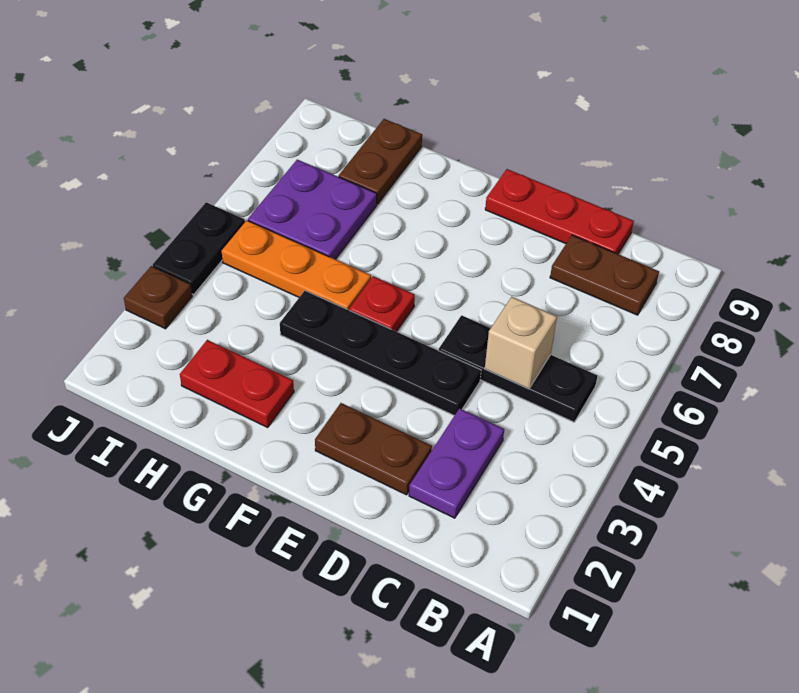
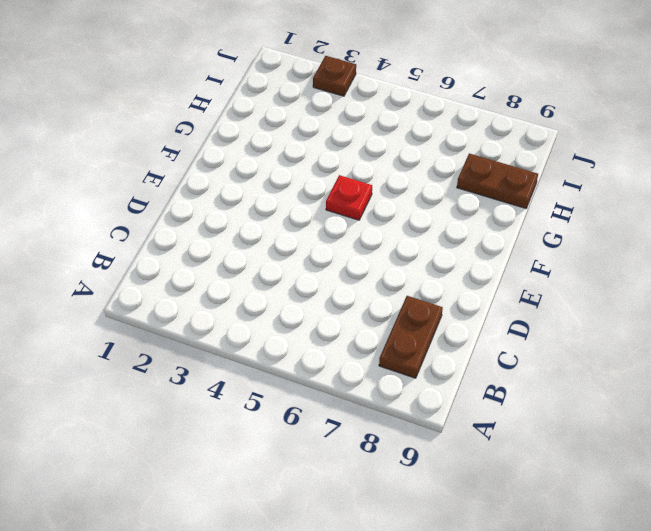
none -> black 1x3 plate [439,315,597,422]
none -> purple 1x2 plate [409,408,504,518]
none -> red 1x3 plate [485,169,634,254]

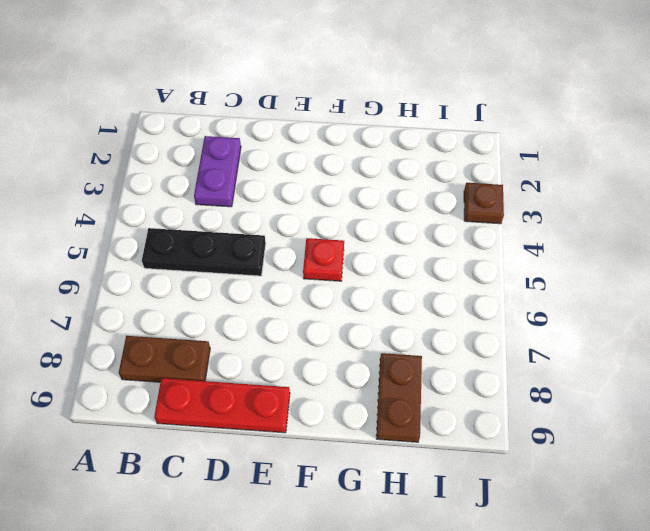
none -> brown 1x2 plate [315,403,432,495]
none -> black 1x4 plate [280,291,481,416]
none -> red 1x2 plate [180,340,294,427]

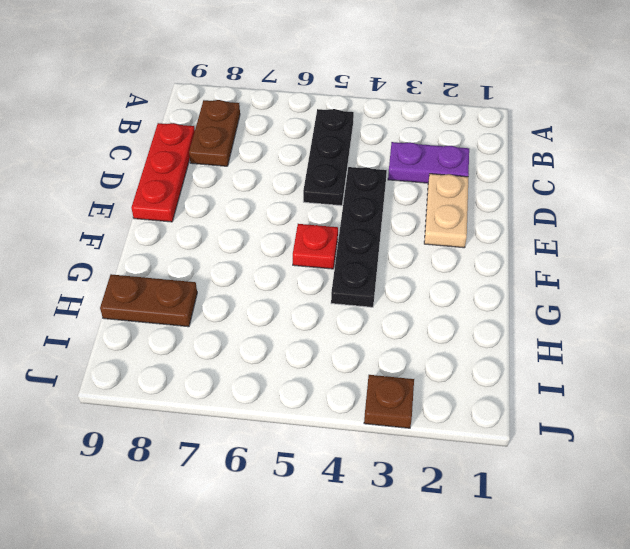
tan 1x2 plate [424,174,468,248] -> brown 1x2 plate [315,403,432,495]
none -> red 1x2 plate [180,340,294,427]
none -> orange 1x3 plate [222,220,371,310]
none -> purple 2x2 plate [248,160,377,259]

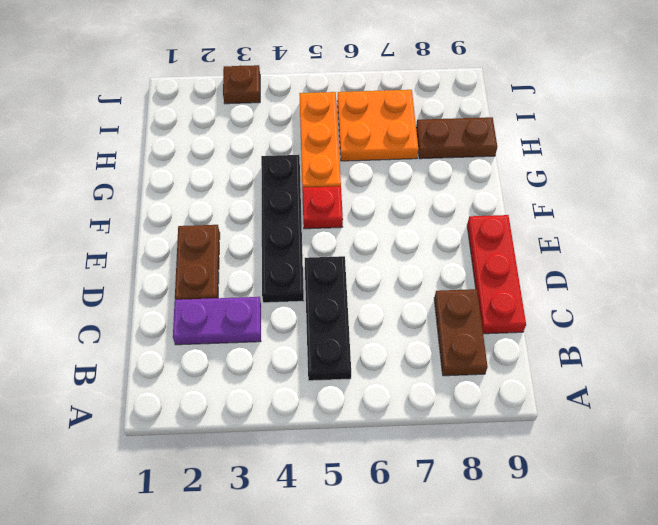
orange 2x2 plate [337,90,418,161] -> purple 2x2 plate [248,160,377,259]
none -> red 1x2 plate [180,340,294,427]
none -> black 1x2 plate [153,202,245,295]
none -> tan 1x1 brick [485,297,557,389]

